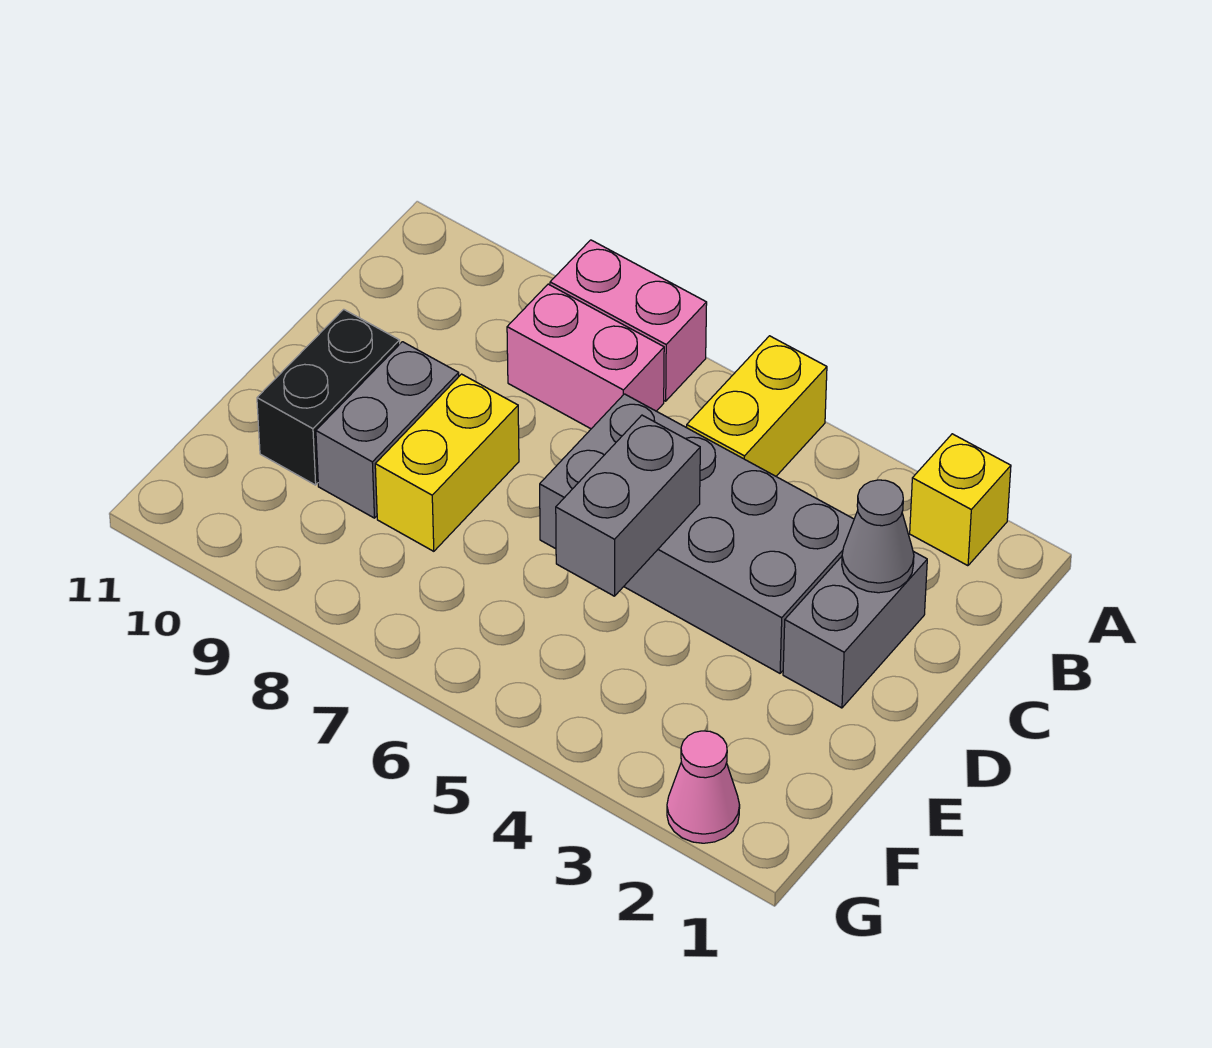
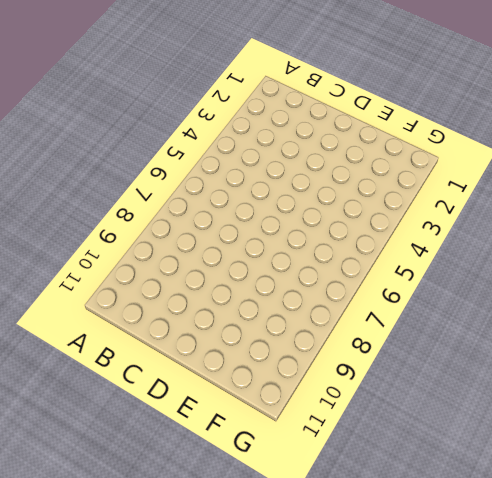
none -> yellow 1x1 brick [910,434,1011,566]
none -> yellow 1x2 brick [687,336,827,476]
none -> pink 1x2 brick [550,240,707,401]

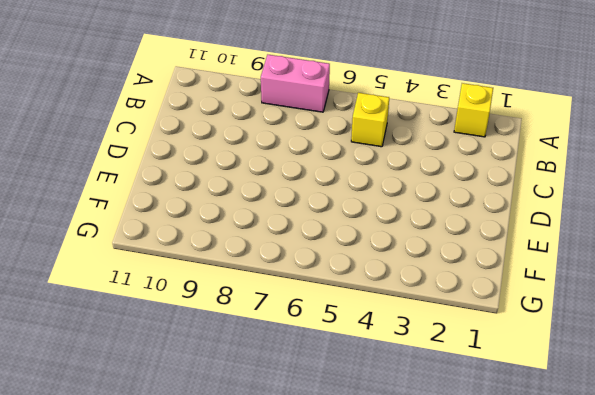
yellow 1x1 brick [351,93,389,147] -> yellow 1x2 brick [687,336,827,476]
none -> pink 1x2 brick [507,284,664,429]
none -> grey 1x2 brick [783,551,927,708]
none -> grey 2x4 brick [540,394,854,673]

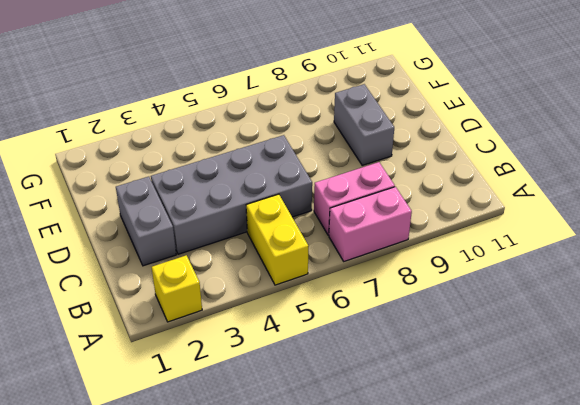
none -> yellow 1x2 brick [375,374,519,551]
none -> black 1x2 brick [257,309,400,485]
none -> pink 1x1 cone [667,731,740,843]

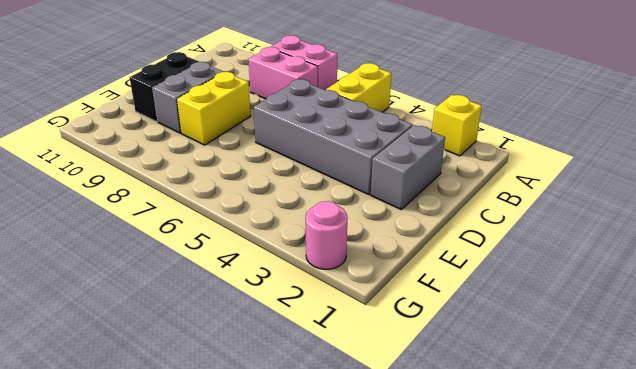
pink 1x1 round brick [306,201,348,269] -> pink 1x1 cone [667,731,740,843]
none -> grey 1x1 cone [842,480,914,593]
none -> grey 1x2 brick [556,415,700,596]

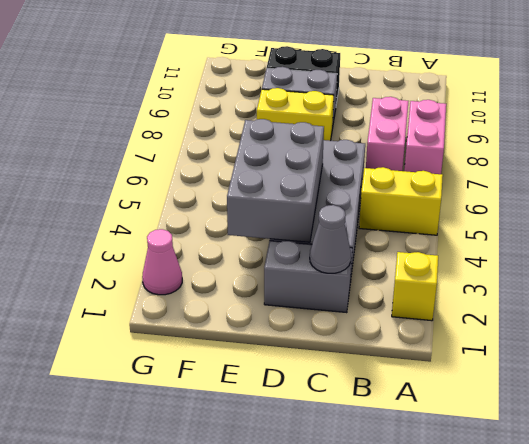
grey 2x3 brick [227,119,324,242] -> grey 1x2 brick [556,415,700,596]

